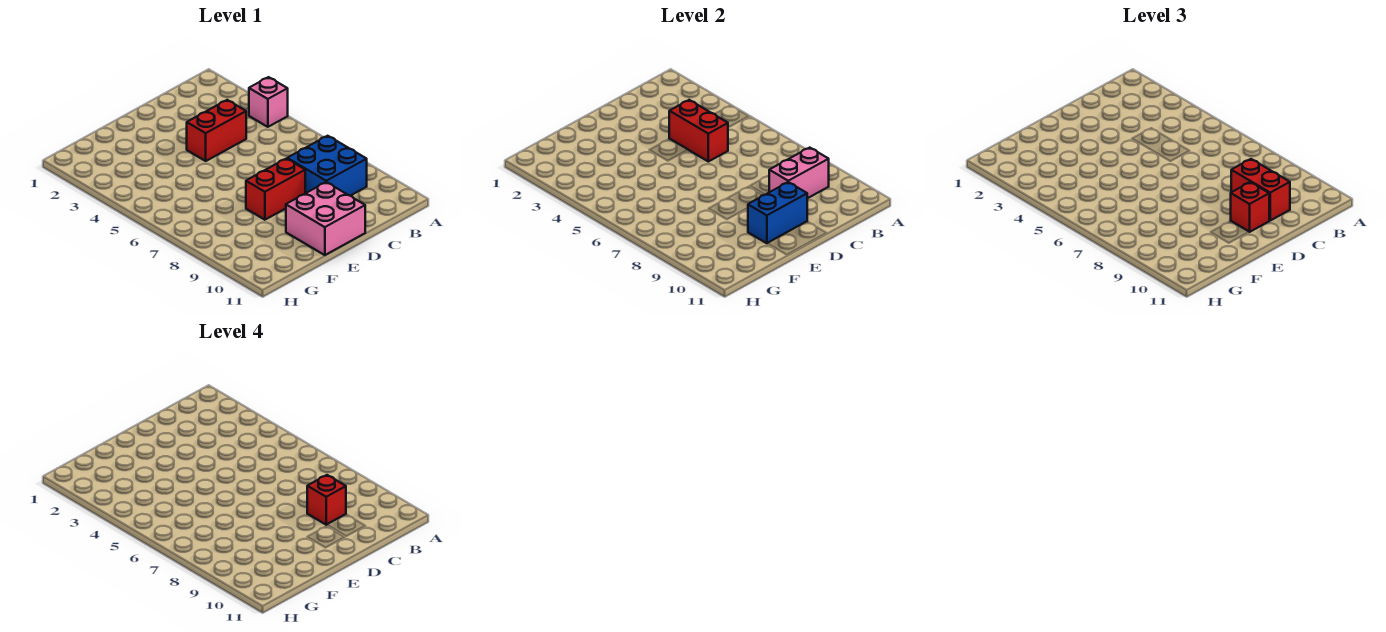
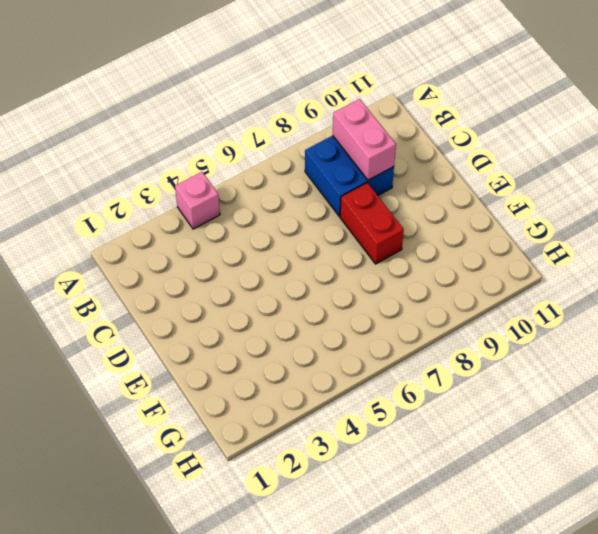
none -> red 1x2 brick [187,100,246,161]
none -> pink 2x2 brick [286,182,365,255]

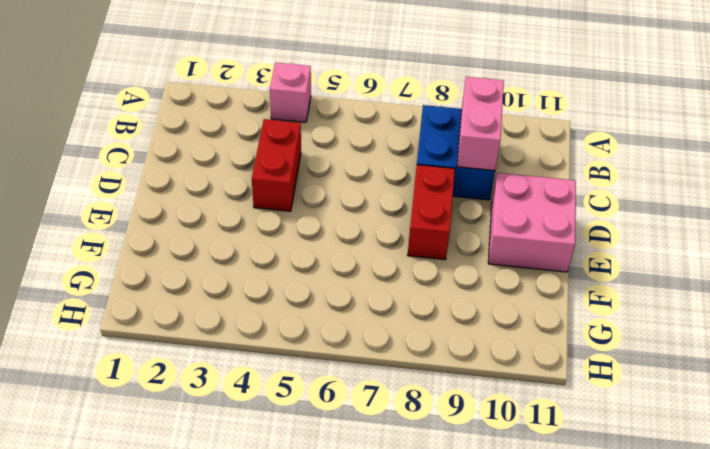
none -> red 1x2 brick [669,100,728,162]
none -> blue 1x2 brick [748,182,807,243]

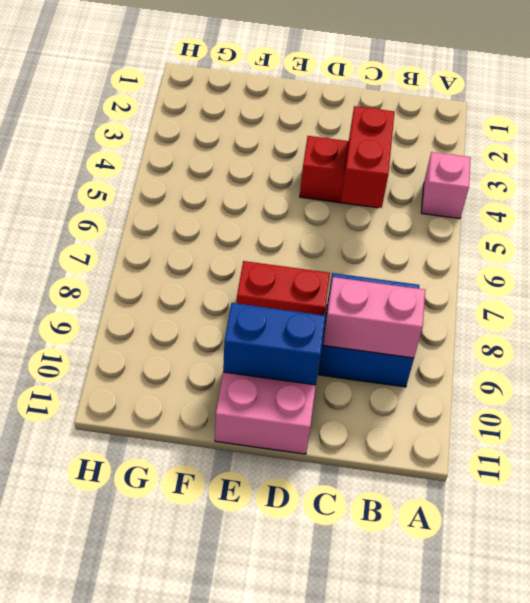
none -> red 1x2 brick [1231,159,1290,220]
none -> red 1x1 brick [1231,182,1269,232]

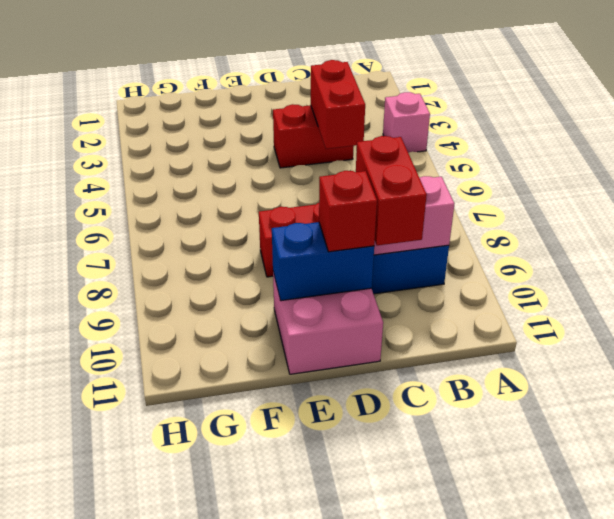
none -> red 1x1 brick [307,475,346,525]

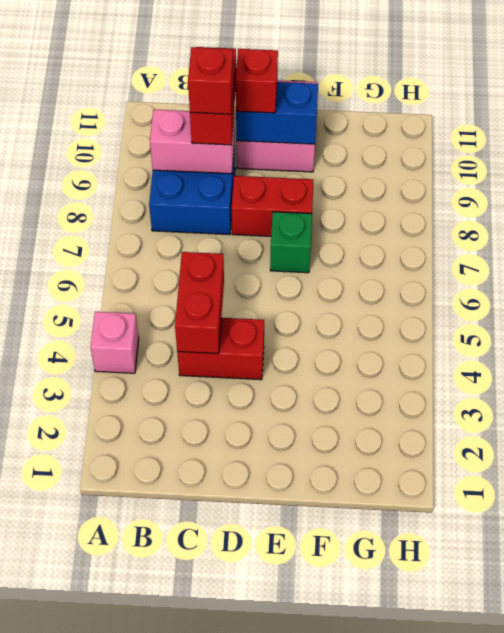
green 1x1 brick [270,212,312,273] -> none

